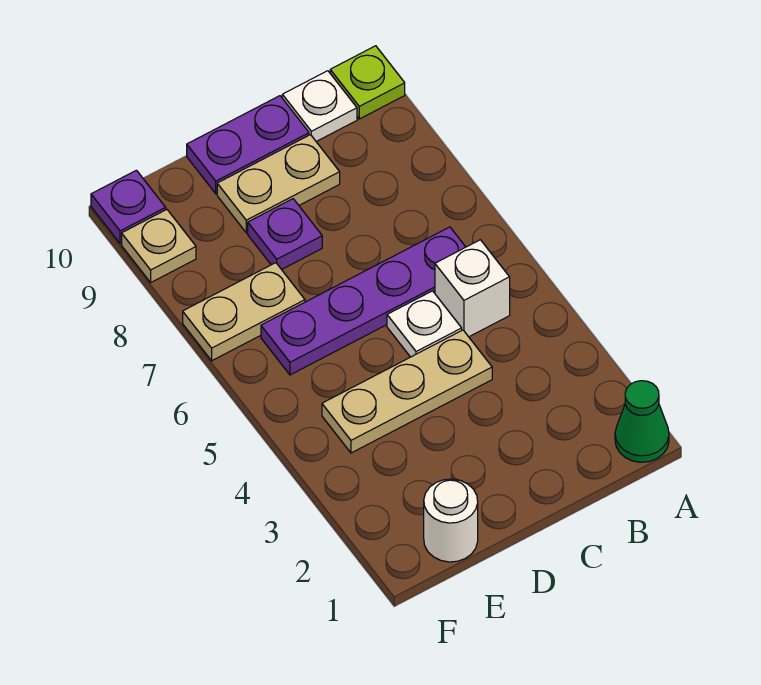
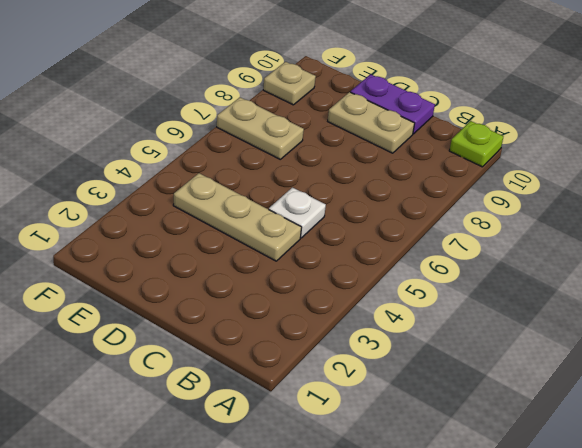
none -> green 1x1 cone [615,381,669,462]
none -> white 1x1 brick [435,240,510,337]
none -> purple 1x4 plate [261,227,465,375]

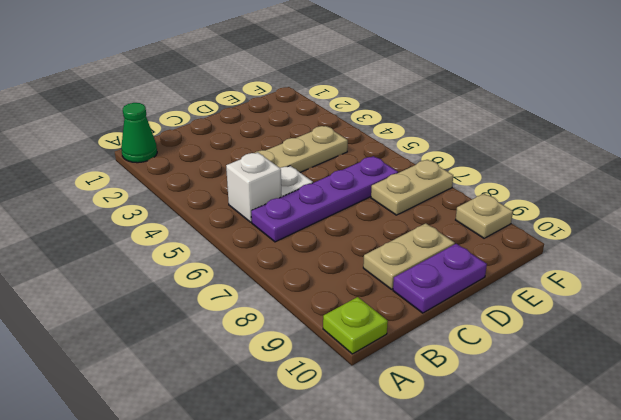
none -> white 1x1 plate [282,71,357,142]
none -> purple 1x1 plate [248,199,322,269]
none -> white 1x1 round brick [424,479,478,562]

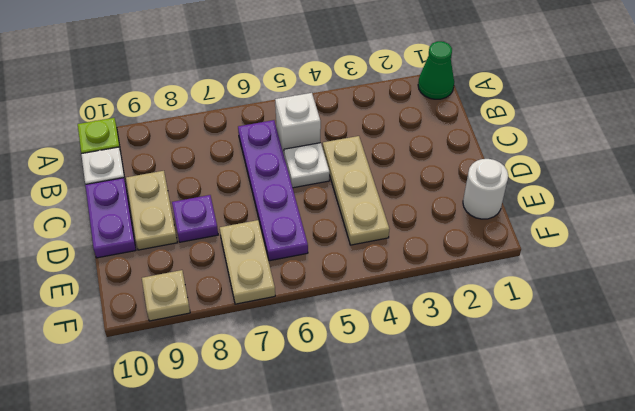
none -> purple 1x1 plate [91,170,166,244]

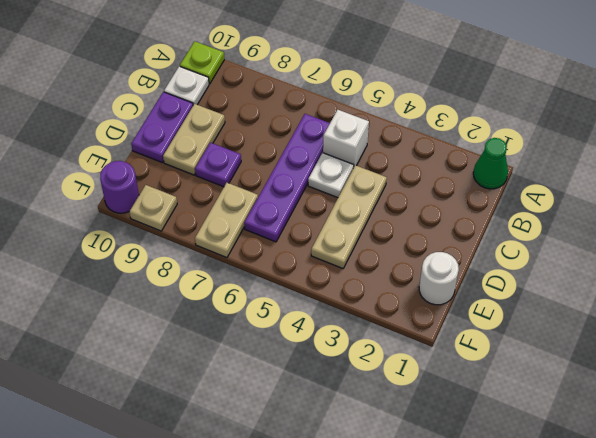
purple 1x1 round brick [100,161,139,213] -> purple 1x1 plate [91,170,166,244]

